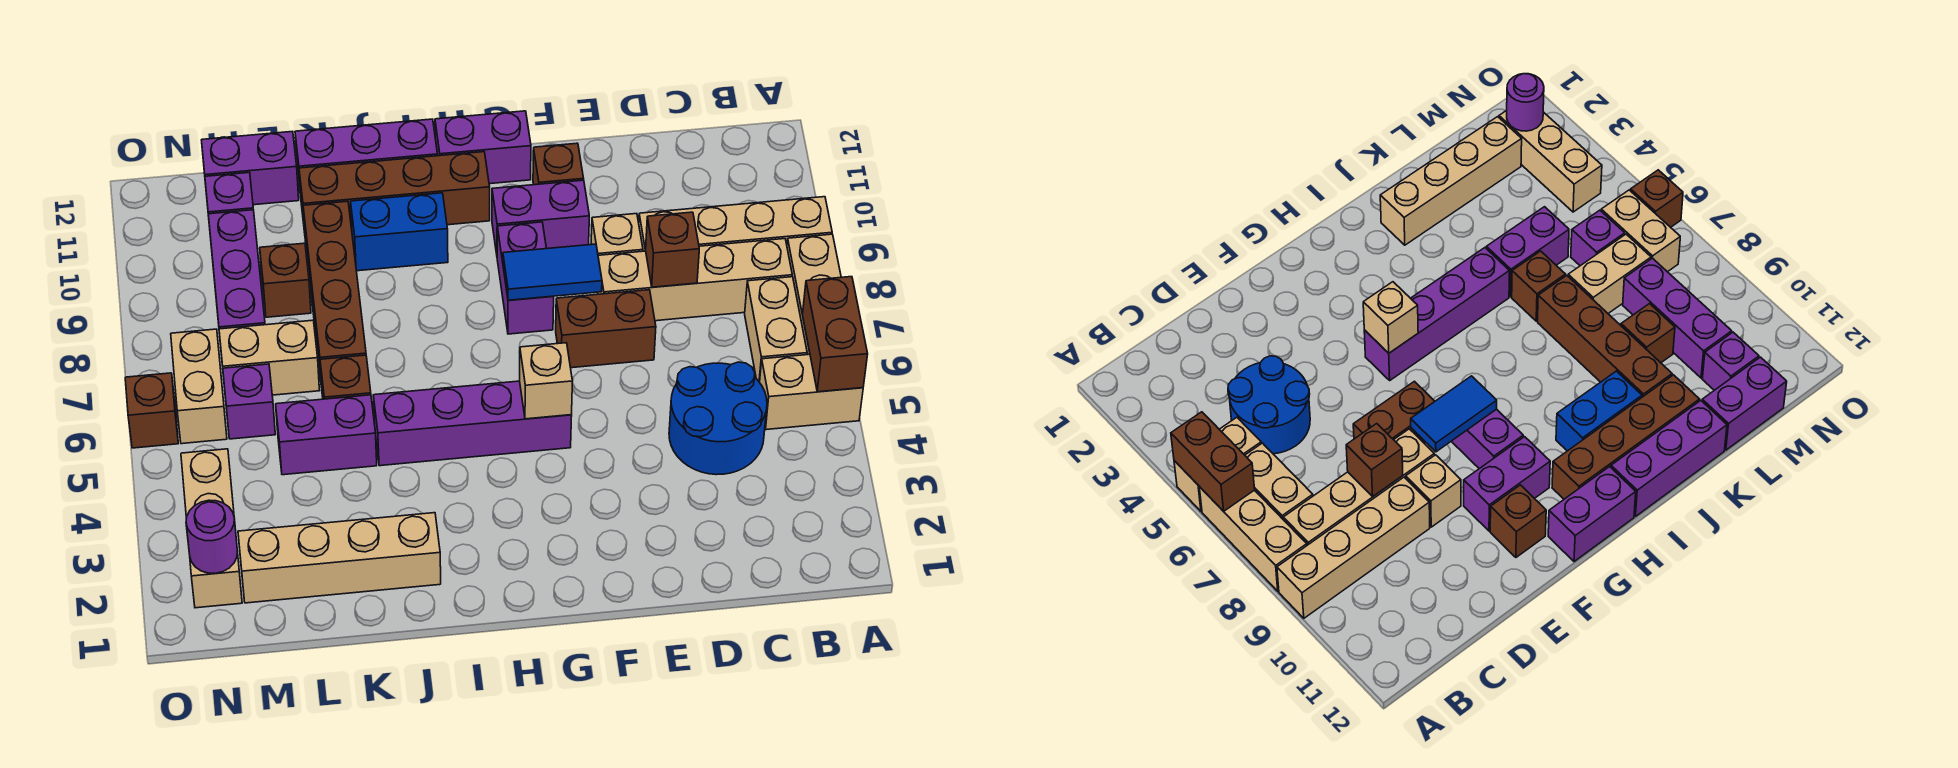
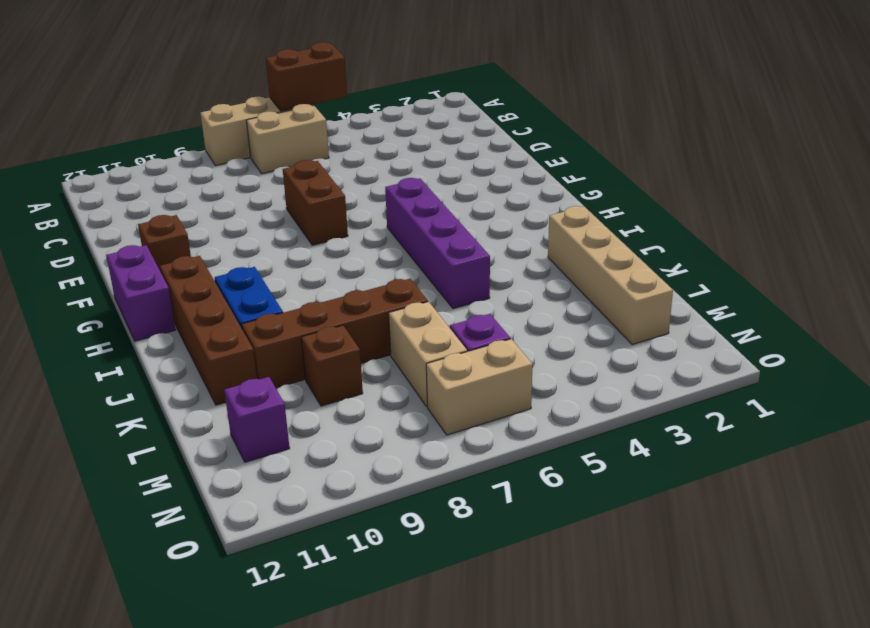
none -> tan 1x2 brick [760,354,863,430]
none -> tan 1x4 brick [639,197,832,251]
none -> tan 1x4 brick [597,239,792,321]
none -> blue 2x2 round brick [669,362,767,475]

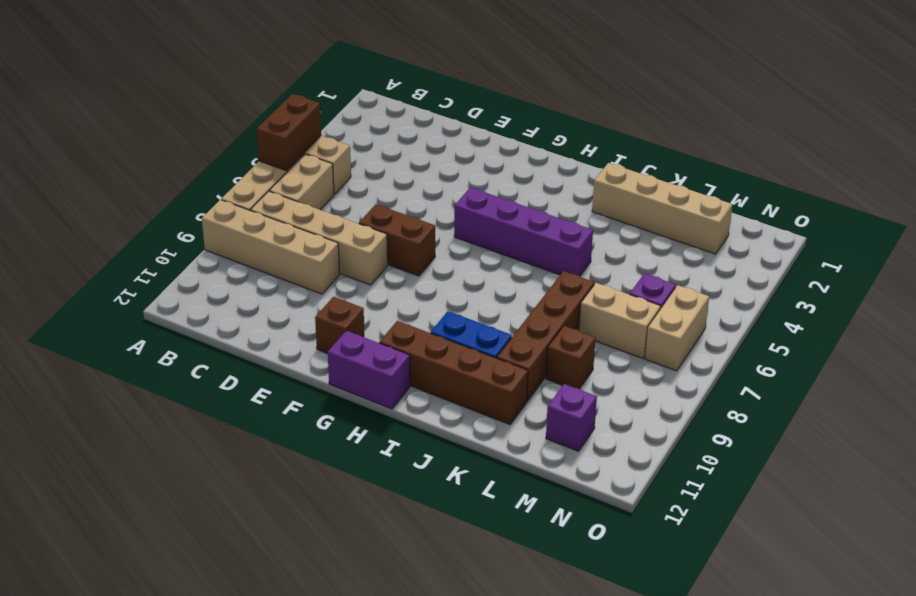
none -> blue 2x2 round brick [669,362,767,475]
none -> tan 1x1 brick [591,214,643,255]
none -> purple 1x2 brick [492,180,589,254]
none -> purple 1x2 brick [497,222,554,334]

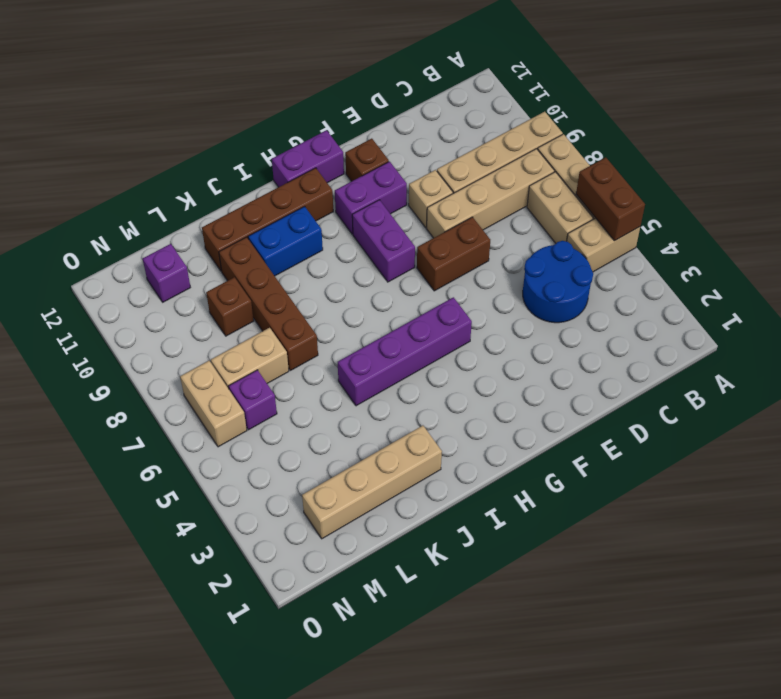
none -> purple 1x3 brick [295,119,438,196]
none -> purple 1x2 brick [276,395,377,475]
none -> brown 1x1 brick [320,355,371,399]
none -> purple 1x2 brick [202,131,299,205]

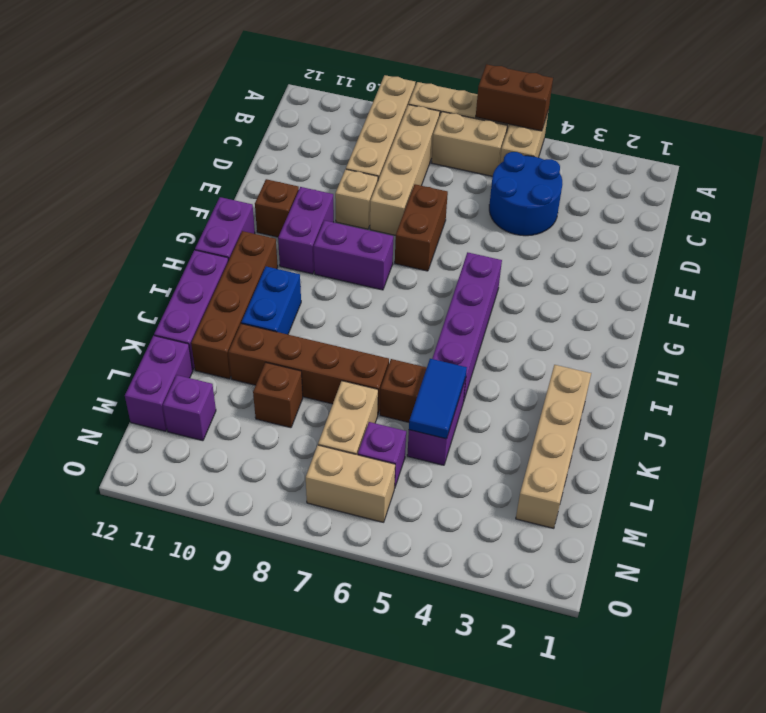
blue 1x2 tile [409,359,467,439] -> blue 1x2 tile moved to [503,244,602,300]
none -> purple 1x3 brick [208,210,265,334]
none -> tan 1x3 brick [181,449,242,608]
none -> brown 1x1 brick [125,373,178,448]
none -> brown 1x1 brick [645,212,699,287]

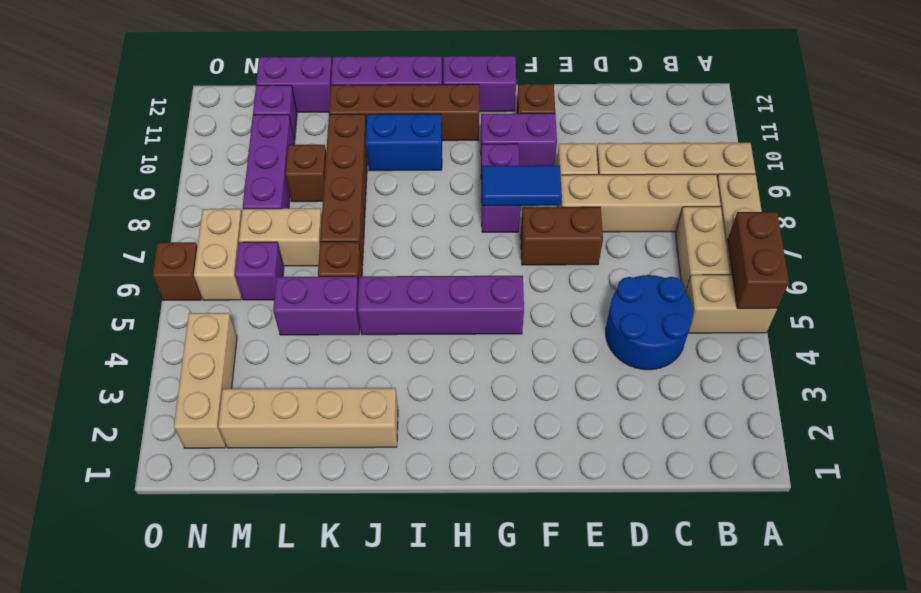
none -> brown 1x1 brick [645,212,699,287]
none -> tan 1x1 brick [520,343,572,419]
none -> purple 1x1 round brick [186,500,237,573]

